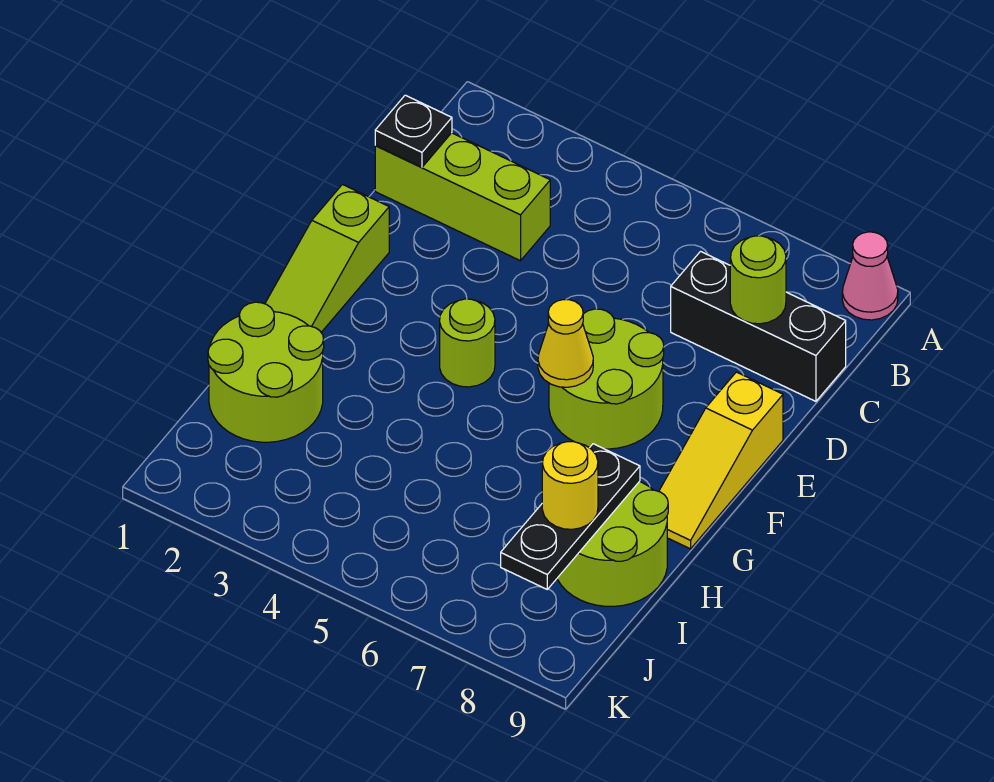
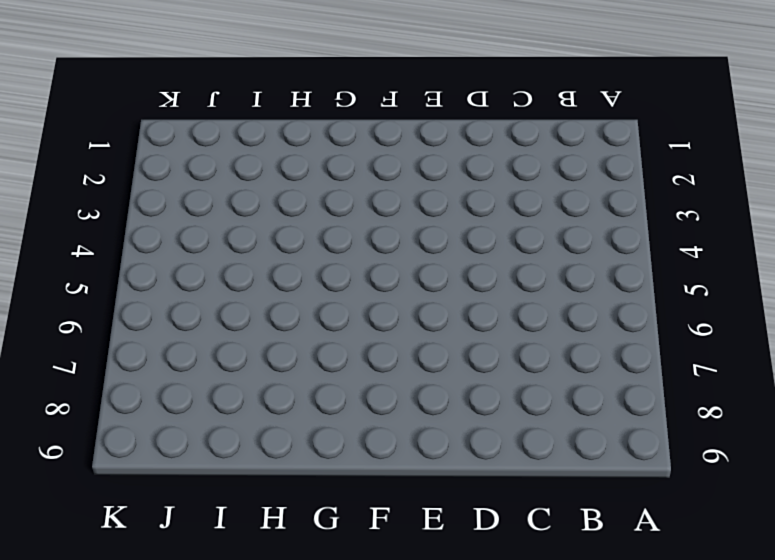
none -> pink 1x1 cone [842,232,898,320]
none -> lime 1x3 brick [375,133,550,261]
none -> black 1x3 brick [671,252,846,401]

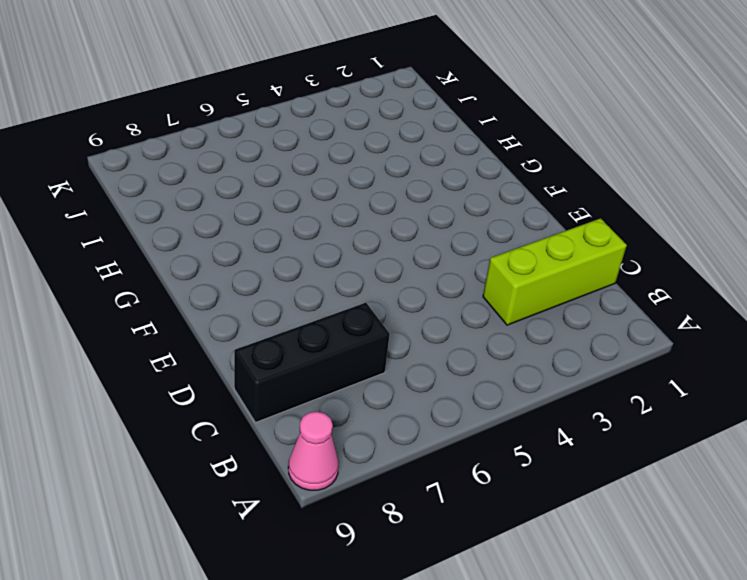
none -> lime 1x3 slope [265,185,389,332]
none -> lime 2x2 round brick [549,309,664,449]
none -> yellow 1x3 slope [659,372,783,549]

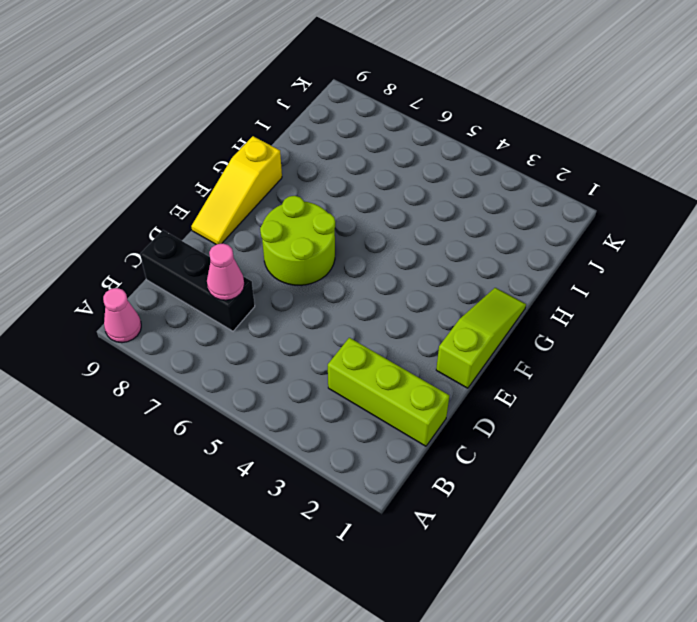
pink 1x1 cone [207,243,244,300] -> none
yellow 1x3 slope [191,136,282,244] -> yellow 1x3 slope turned to [659,372,783,549]
none -> lime 1x1 round brick [440,299,495,387]
none -> lime 2x2 round brick [208,302,324,442]
none -> lime 2x2 round brick [557,481,668,606]

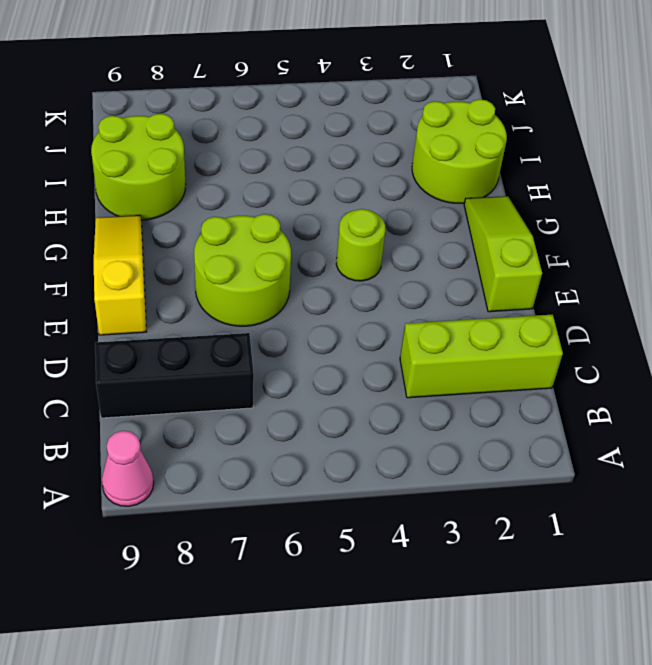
none -> black 1x1 plate [375,95,452,167]
none -> lime 1x1 round brick [730,236,786,324]
none -> yellow 1x1 cone [538,300,593,387]

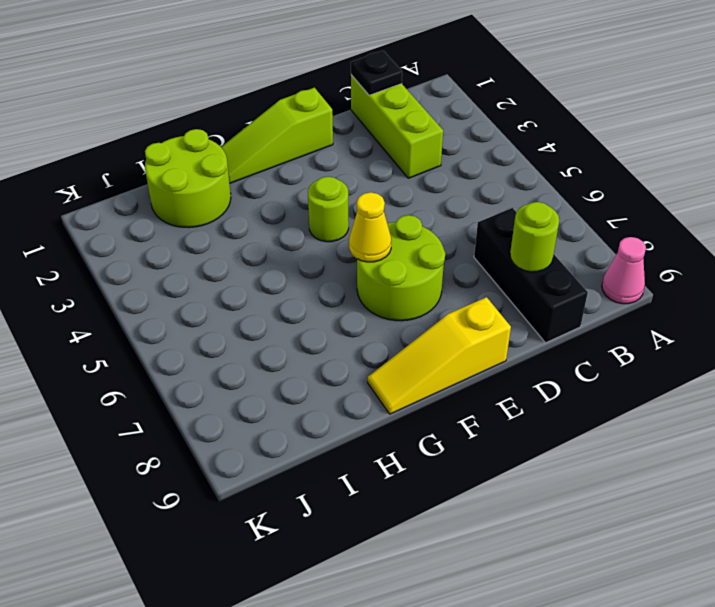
none -> lime 2x2 round brick [557,481,668,606]
none -> black 1x3 plate [501,444,640,589]
none -> yellow 1x1 round brick [542,442,598,529]

